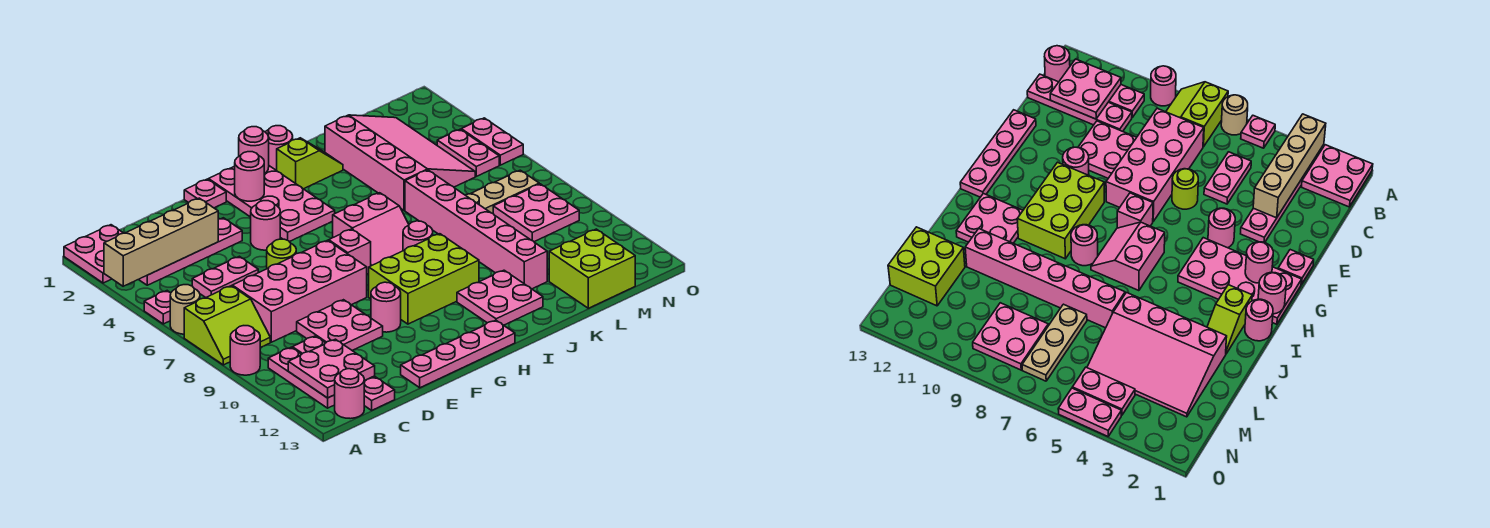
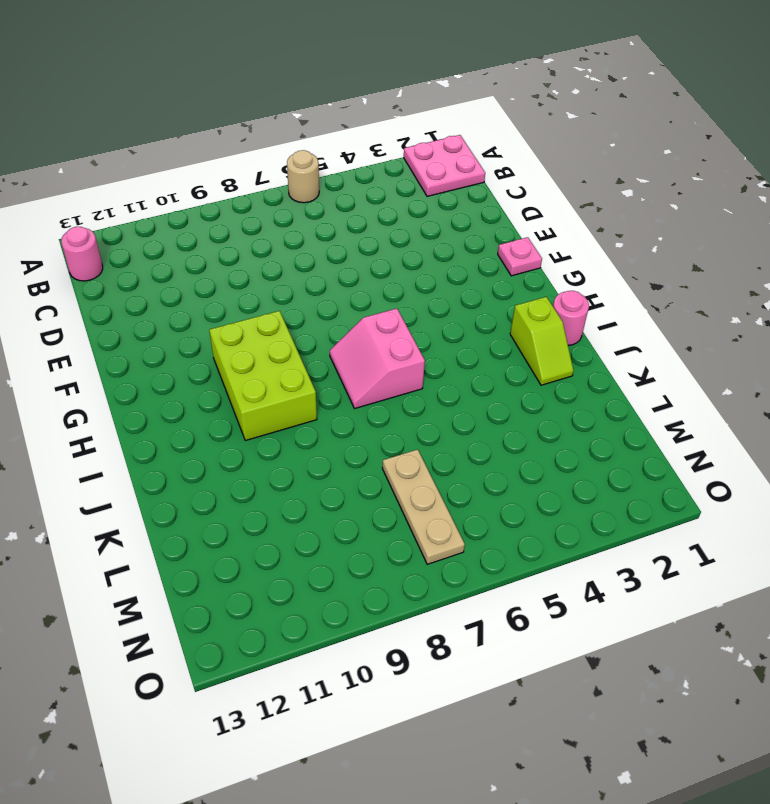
none -> pink 1x1 plate [144,291,171,324]
none -> lime 2x2 slope [184,286,270,365]
none -> pink 1x1 round brick [230,326,260,375]
none -> pink 1x4 plate [139,218,242,285]

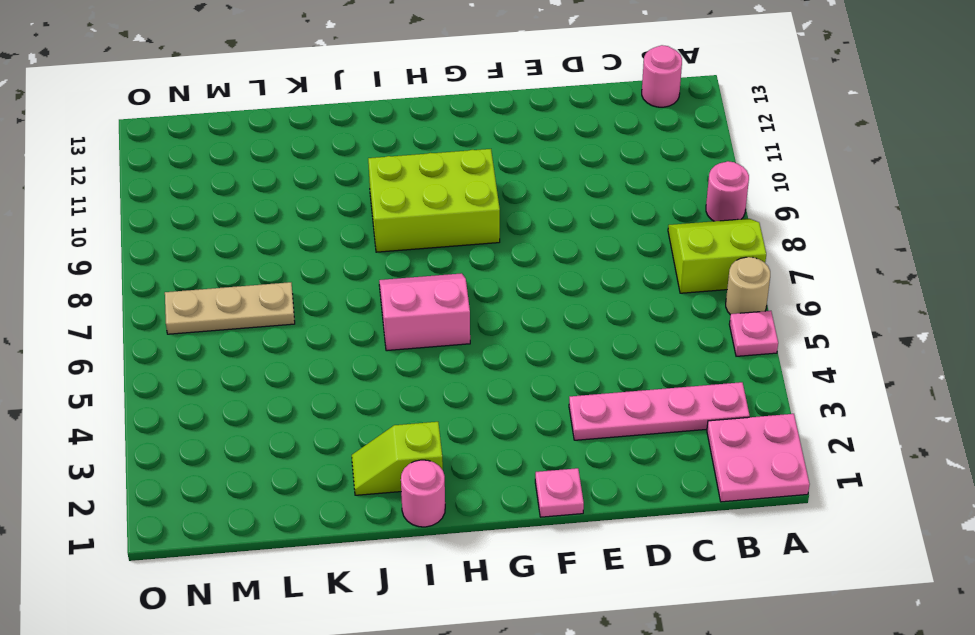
none -> pink 1x3 plate [268,347,335,408]
none -> pink 1x2 plate [192,256,258,298]
none -> pink 2x4 brick [232,240,367,342]
none -> pink 1x4 plate [292,336,395,410]

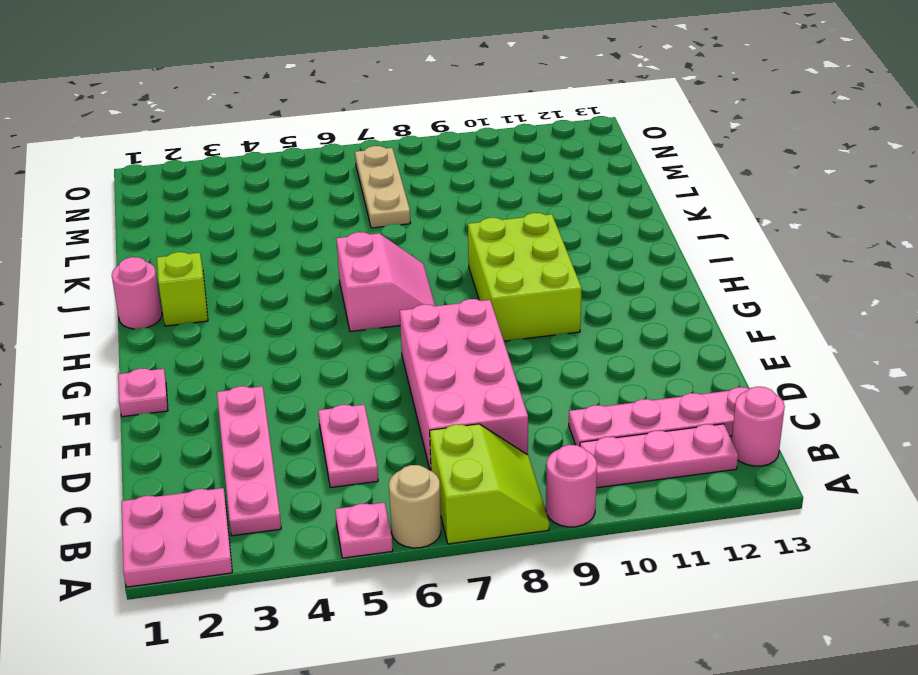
none -> pink 2x2 plate [297,300,383,351]
none -> lime 1x1 round brick [267,239,296,269]
none -> pink 1x4 plate [401,320,515,388]
none -> pink 1x1 round brick [251,201,280,250]

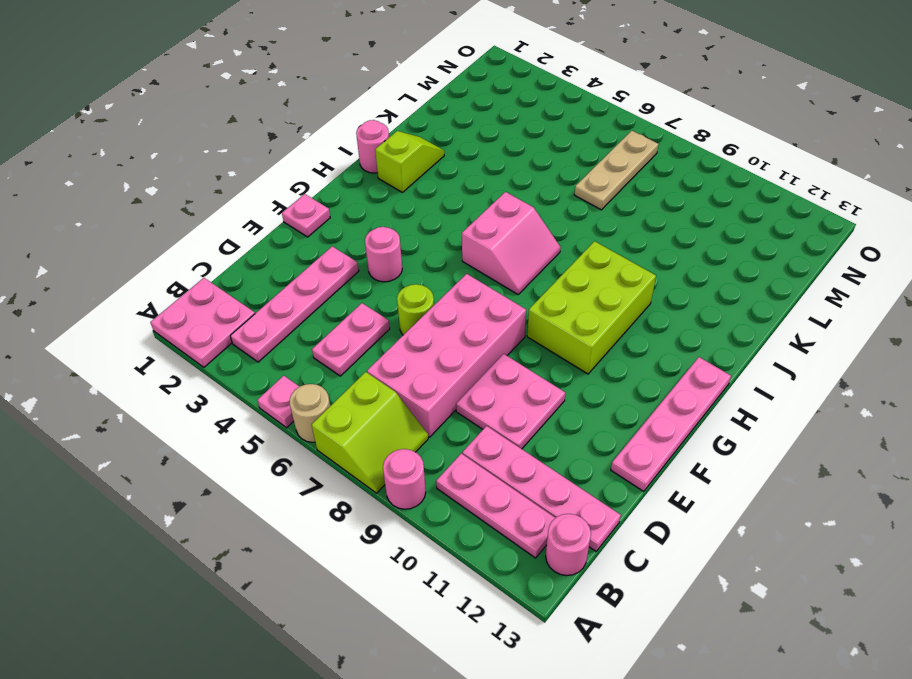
none -> pink 1x1 round brick [371,282,401,332]
none -> pink 2x4 plate [209,166,335,242]
none -> pink 1x1 brick [329,229,371,274]
none -> pink 1x1 round brick [403,221,433,251]

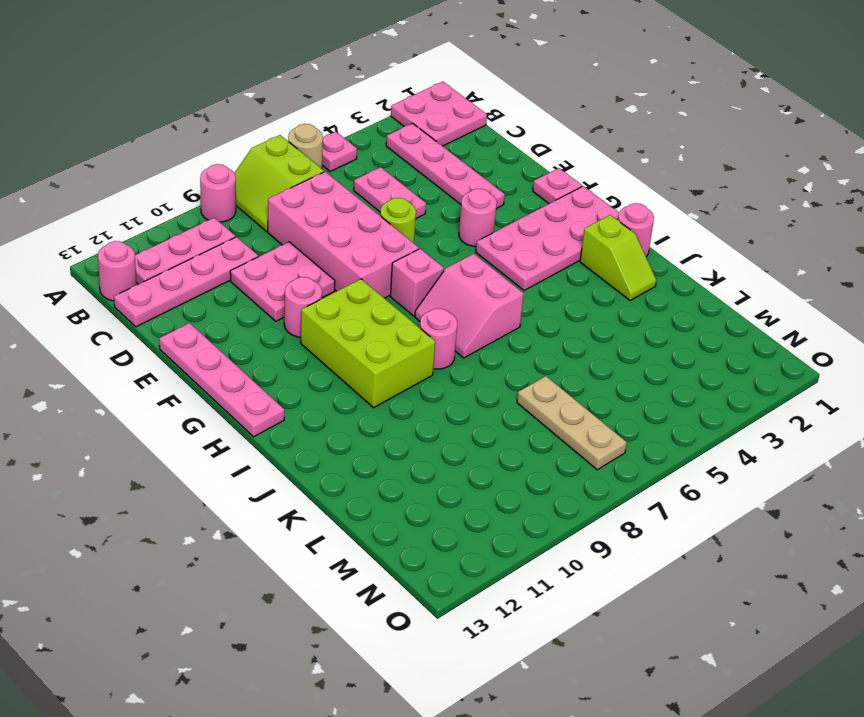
none -> pink 2x2 plate [457,270,543,325]
none -> pink 3x4 slope [325,115,475,211]
none -> pink 1x6 brick [405,170,547,289]
none -> lime 2x2 brick [549,229,635,308]

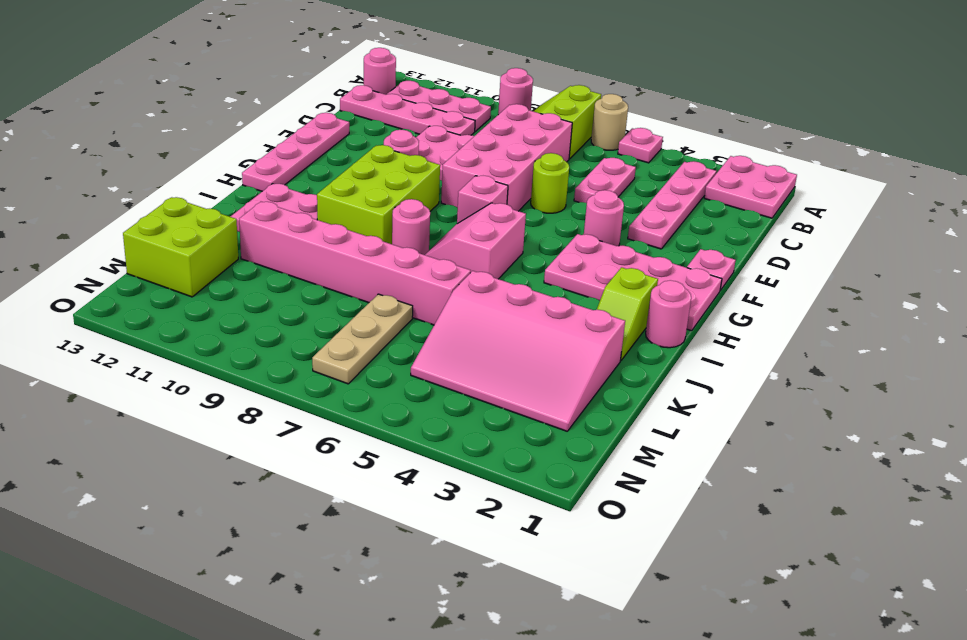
none -> pink 2x2 plate [493,184,579,242]
none -> pink 1x2 plate [437,129,499,176]
none -> pink 1x2 plate [461,118,523,165]
none -> tan 1x4 brick [104,198,218,286]

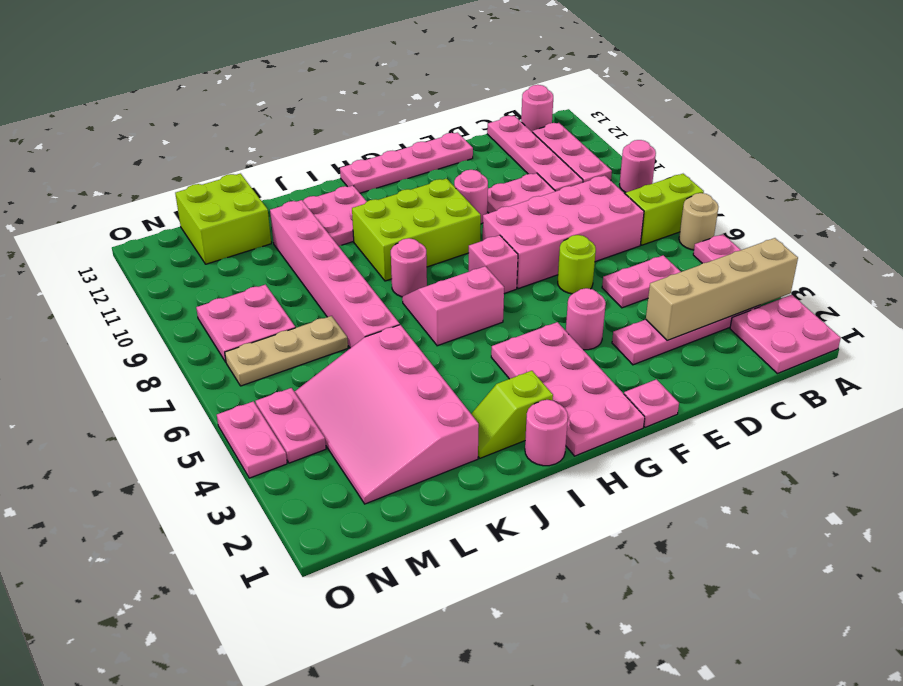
none -> pink 2x2 plate [288,339,375,398]
none -> pink 1x1 round brick [235,152,264,201]
none -> pink 1x1 round brick [239,127,269,174]

